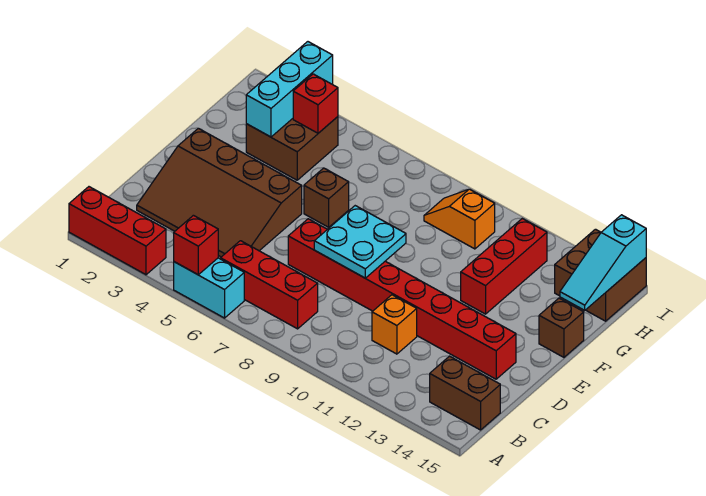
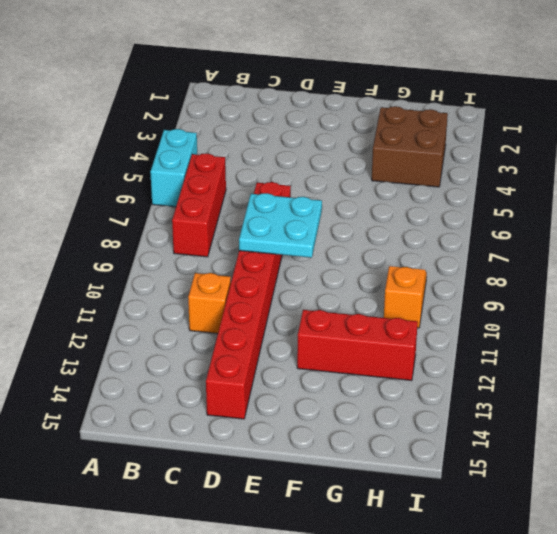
none -> red 1x3 brick [69,187,166,275]
none -> brown 1x2 brick [430,356,500,430]
none -> brown 3x4 slope [137,128,302,257]

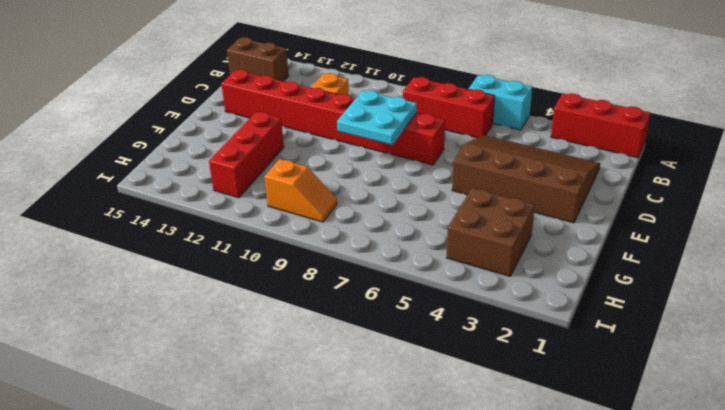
none -> brown 1x1 brick [304,168,349,227]
none -> brown 1x1 brick [539,298,584,357]
none -> brown 2x2 brick [555,229,646,321]

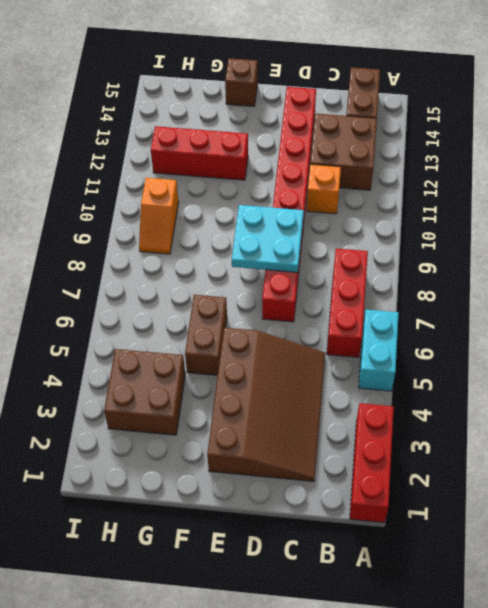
brown 2x2 brick [310,114,377,190] -> brown 2x2 brick moved to [555,229,646,321]
brown 1x2 brick [185,295,227,375] -> brown 1x1 brick [304,168,349,227]
none -> red 1x1 brick [174,215,218,275]
none -> cyan 1x3 brick [246,42,333,137]
none -> cyan 1x3 slope [560,215,646,310]

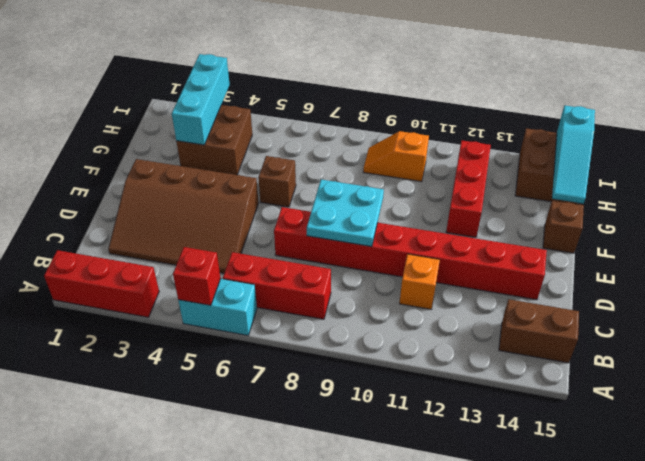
none -> red 1x1 brick [293,74,338,133]

